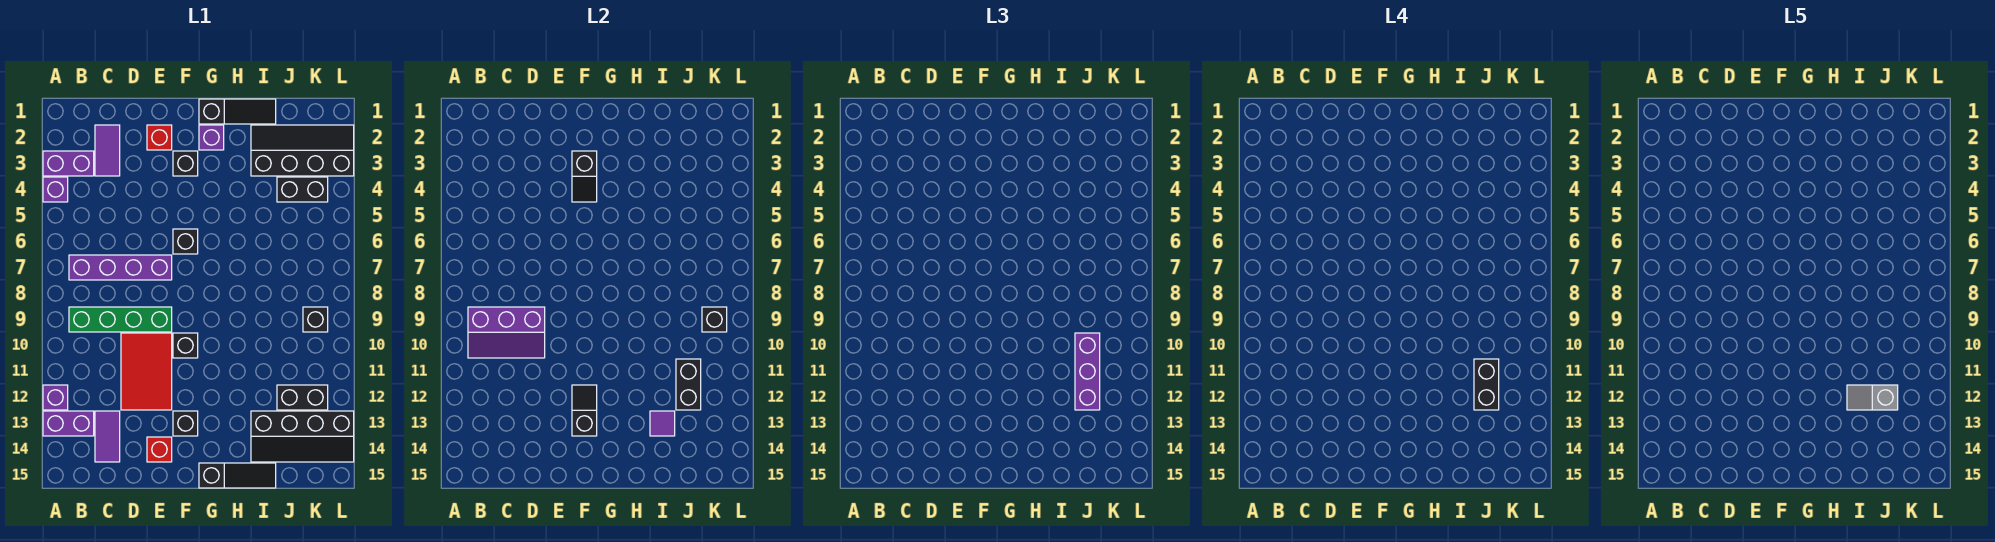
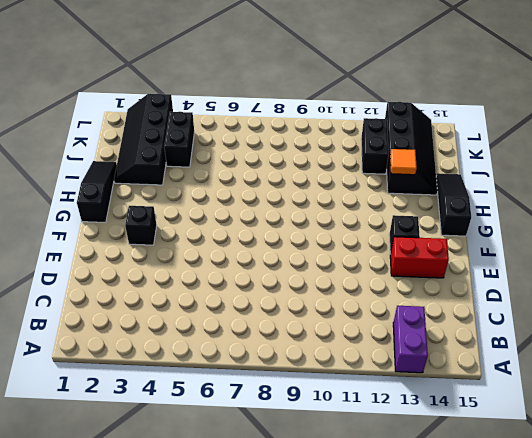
red 1x2 brick [390,237,449,278] -> red 1x1 brick [147,437,172,462]
orange 1x1 tile [390,149,417,175] -> purple 1x1 tile [650,411,675,436]
none -> purple 1x2 brick [43,151,94,176]
none -> purple 1x1 brick [43,177,68,202]
none -> purple 1x1 brick [43,385,68,410]
none -> purple 1x4 brick [69,255,172,280]

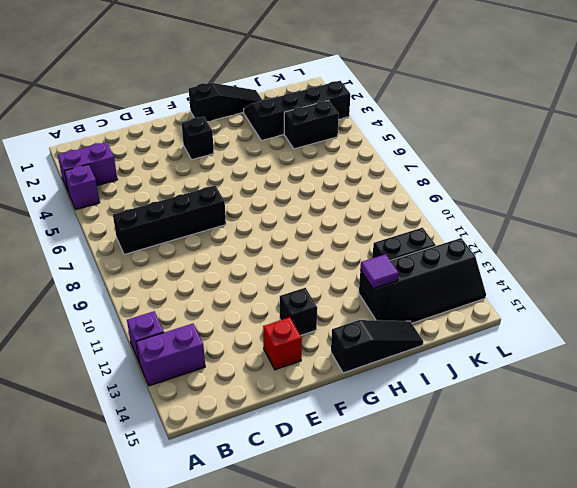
black 1x4 brick [113,185,226,255] -> purple 1x4 brick [69,255,172,280]
none -> green 1x4 brick [69,307,172,332]
none -> purple 1x2 tile [95,125,120,176]
none -> purple 1x2 tile [95,411,120,462]
none -> red 2x3 tile [121,333,172,410]

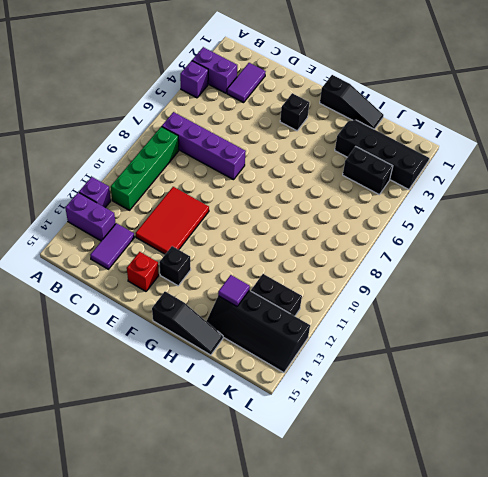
green 1x4 brick [111,126,179,210] -> green 1x4 brick turned to [69,307,172,332]
none -> red 1x1 brick [147,125,172,150]
none -> black 1x1 brick [173,229,198,254]
none -> black 1x1 brick [173,333,198,358]
none -> purple 1x1 brick [199,125,224,150]

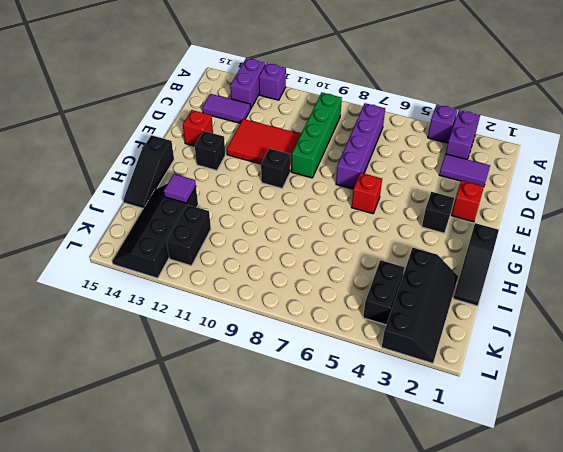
red 1x1 brick [352,173,382,214] -> black 1x1 brick [173,229,198,254]
none -> purple 1x1 brick [199,125,224,150]
none -> black 1x1 brick [303,307,328,332]
none -> purple 2x3 slope [468,307,545,358]
none -> black 1x2 slope [572,151,597,202]

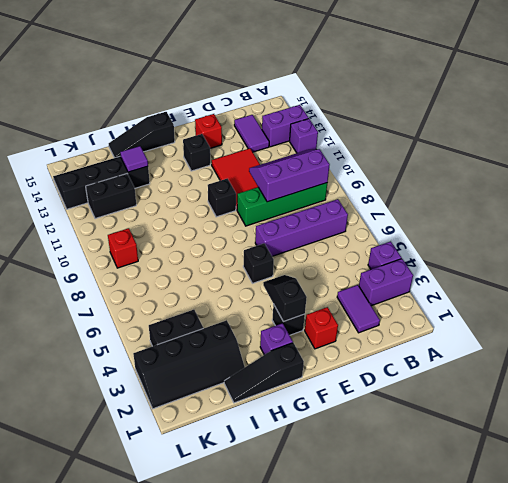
red 1x1 brick [108,228,138,268] -> black 1x1 brick [303,307,328,332]
none -> black 1x2 slope [572,385,597,436]
none -> black 1x2 brick [676,359,701,410]
none -> black 1x1 brick [702,307,727,332]
none -> purple 1x3 brick [1075,333,1100,410]

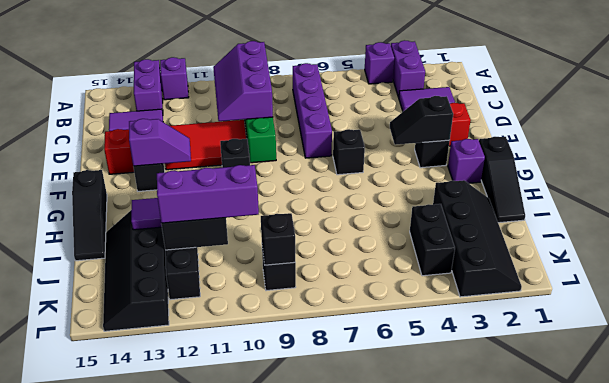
purple 1x2 slope [129,119,191,166] -> black 1x2 slope [572,385,597,436]
none -> black 1x2 brick [1474,359,1499,410]
none -> grey 1x2 slope [1847,385,1898,410]

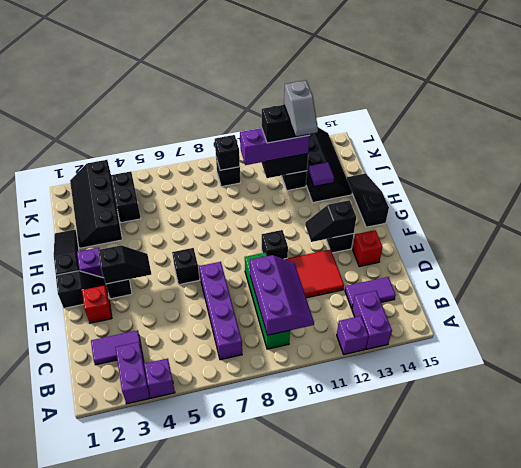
black 1x2 slope [56,271,109,308] -> none

